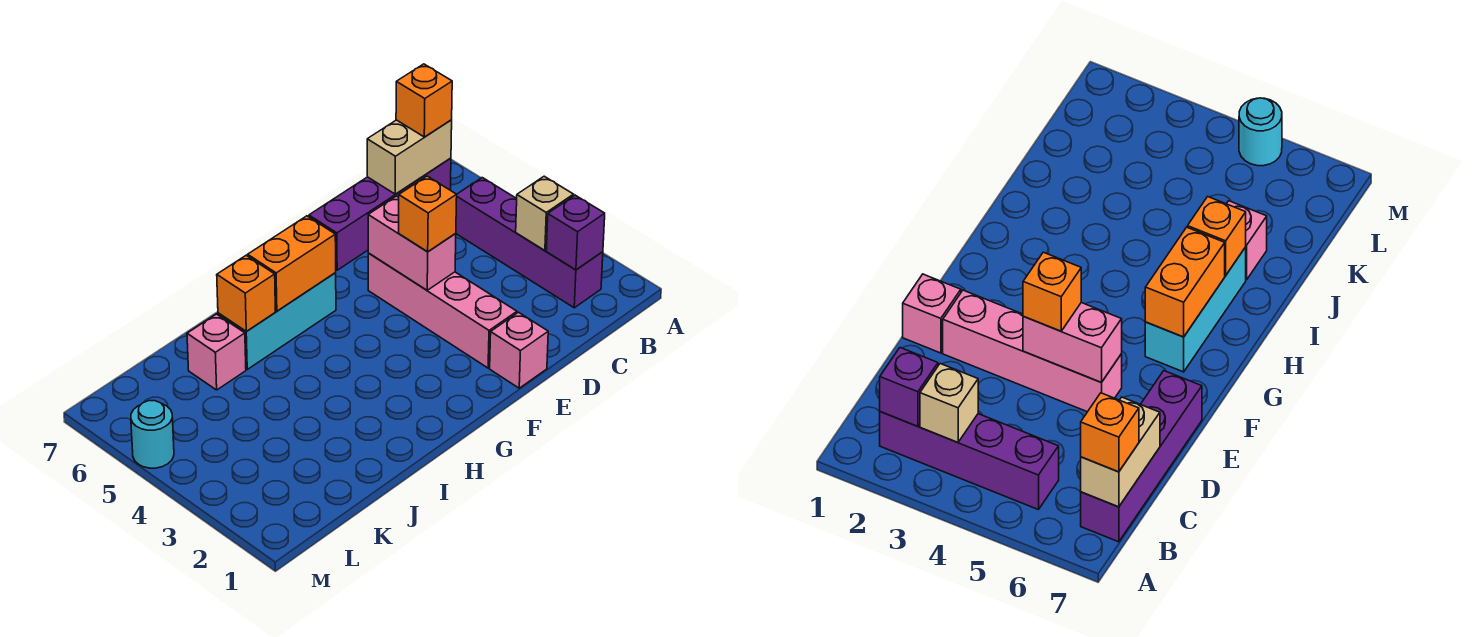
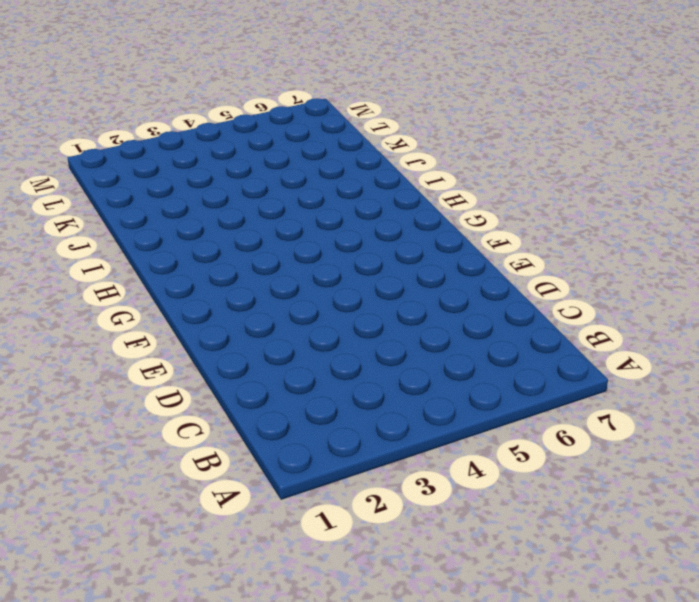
none -> purple 1x4 brick [456,178,603,308]
none -> purple 1x4 brick [309,158,451,270]
none -> pink 1x1 brick [490,312,548,388]

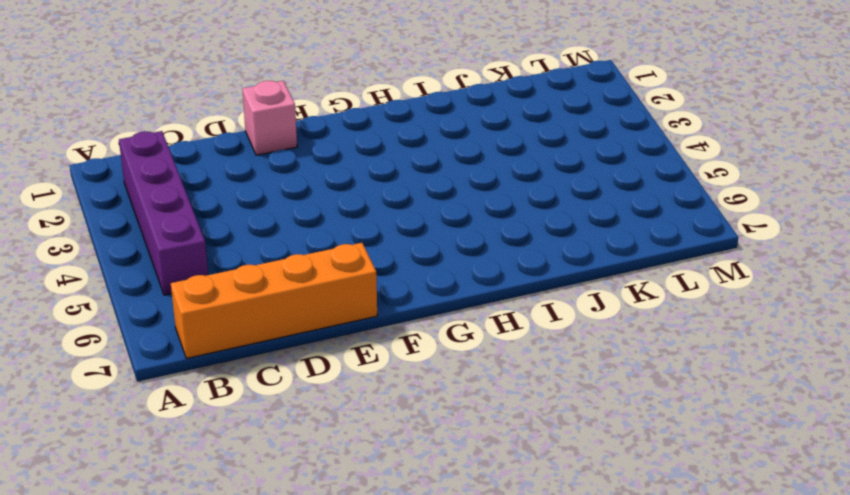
orange 1x4 brick [171,243,377,358] -> purple 1x4 brick [309,158,451,270]
none -> pink 1x4 brick [368,253,517,368]
none -> cyan 1x3 brick [218,273,336,369]
none -> pink 1x1 brick [187,314,246,390]

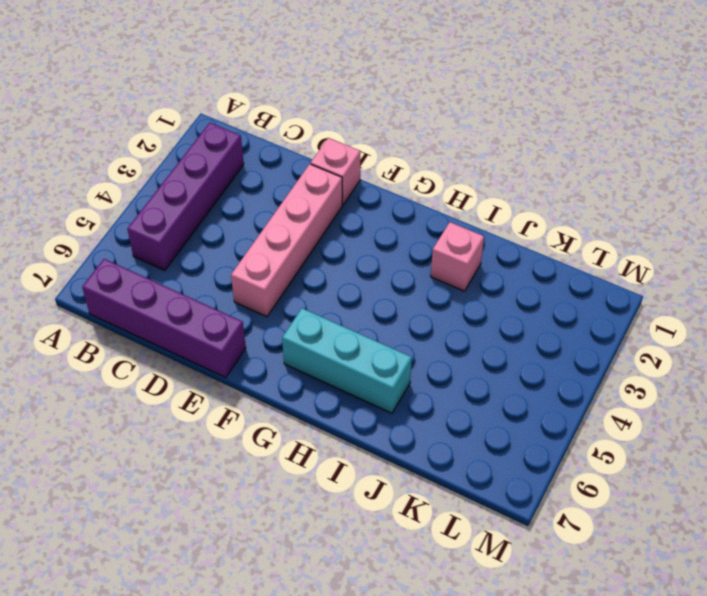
pink 1x1 brick [431,222,484,291] -> pink 1x1 brick moved to [187,314,246,390]
none -> cyan 1x1 round brick [131,401,174,468]
none -> purple 1x1 brick [546,195,605,270]
none -> tan 1x1 brick [516,176,574,250]

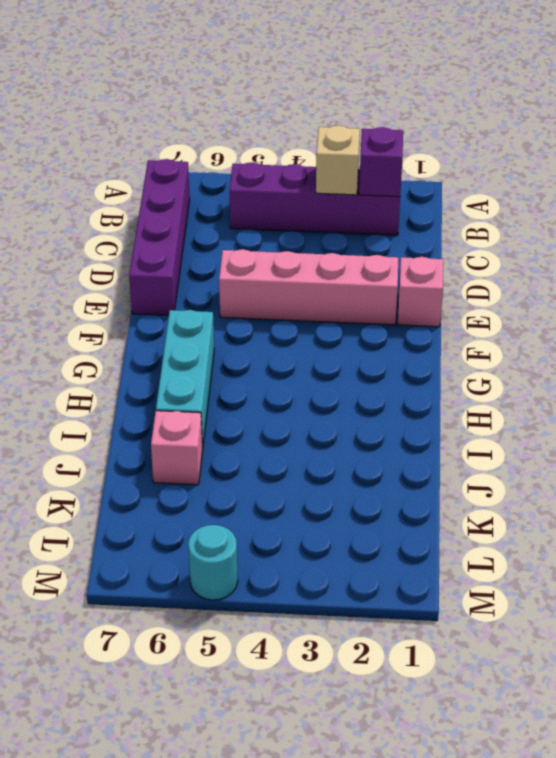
none -> tan 1x2 brick [367,120,452,194]
none -> pink 1x2 brick [368,196,456,290]
none -> orange 1x2 brick [248,216,336,311]

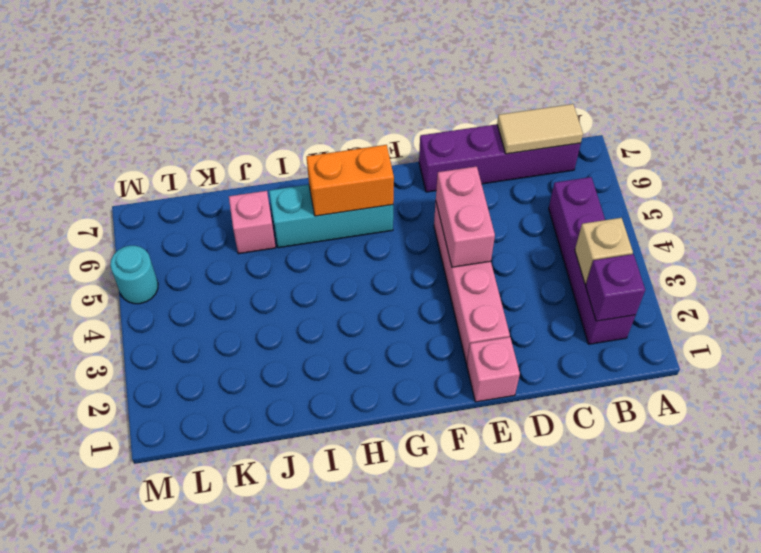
tan 1x2 tile [497,104,583,154] -> tan 1x2 brick [367,120,452,194]
none -> orange 1x1 brick [217,255,275,331]
none -> orange 1x1 brick [396,64,452,137]
none -> orange 1x1 brick [399,176,457,252]

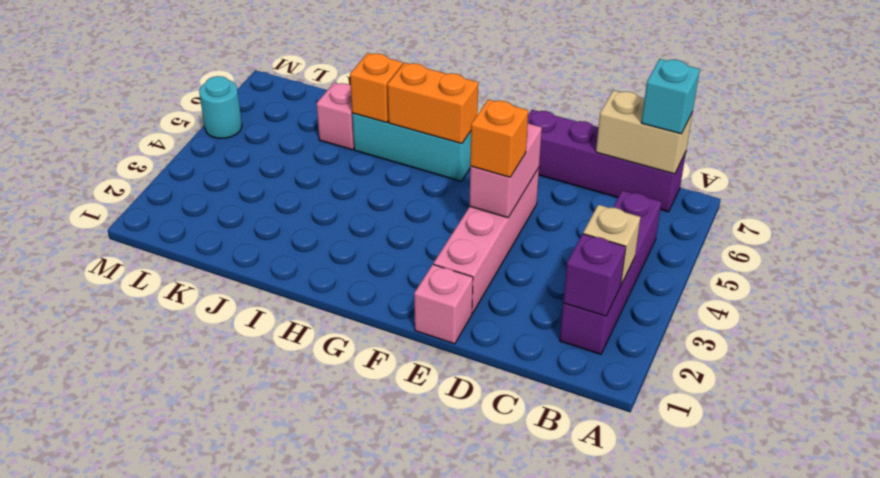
cyan 1x1 brick [641,59,700,134] -> orange 1x1 brick [396,64,452,137]

